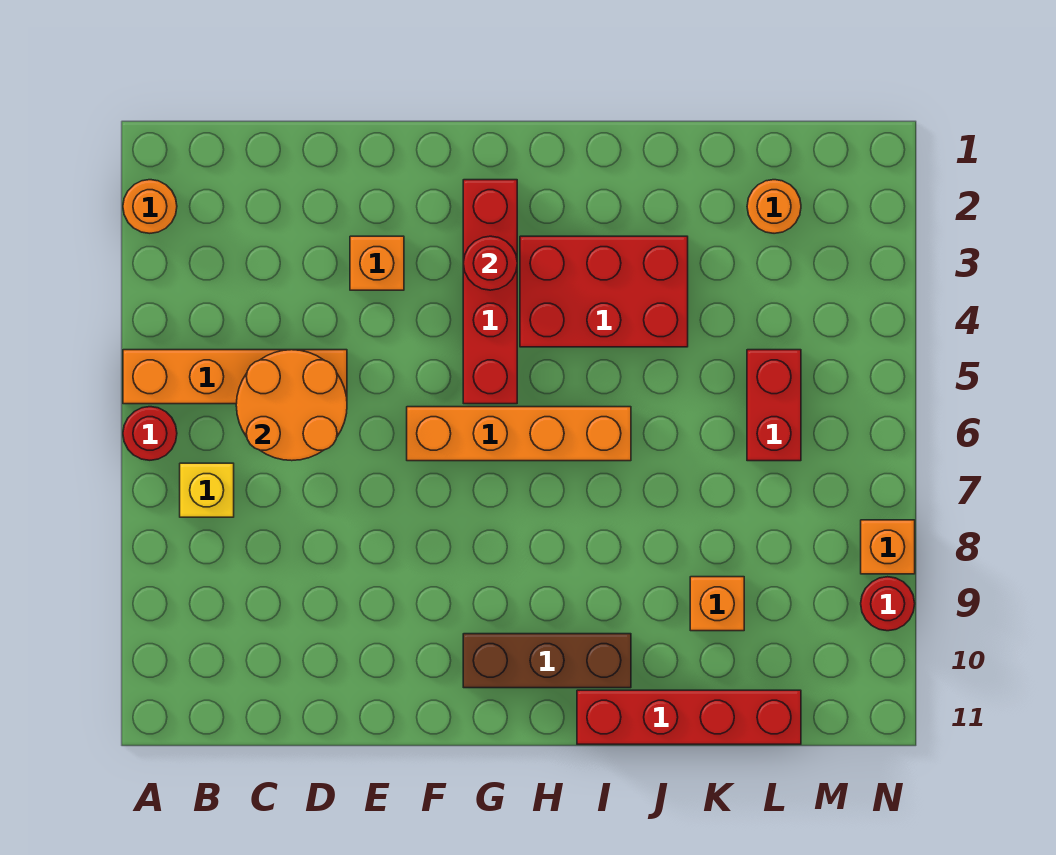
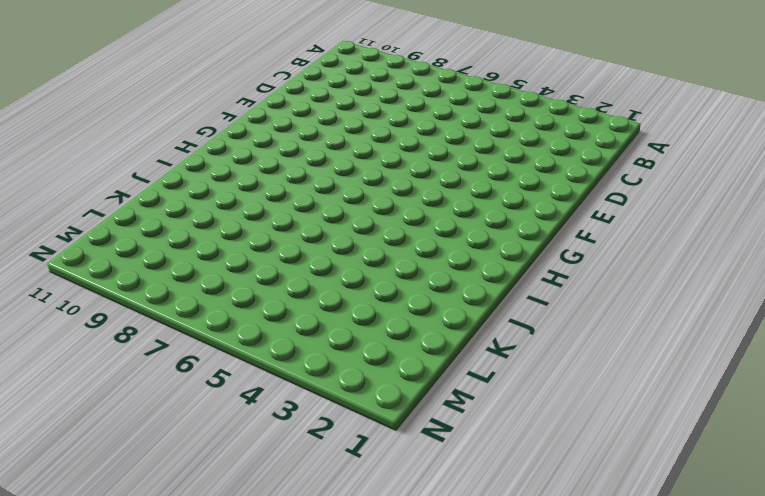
none -> orange 1x1 round brick [123,180,177,233]
none -> orange 1x4 brick [123,350,347,404]
none -> red 1x1 round brick [123,407,177,460]

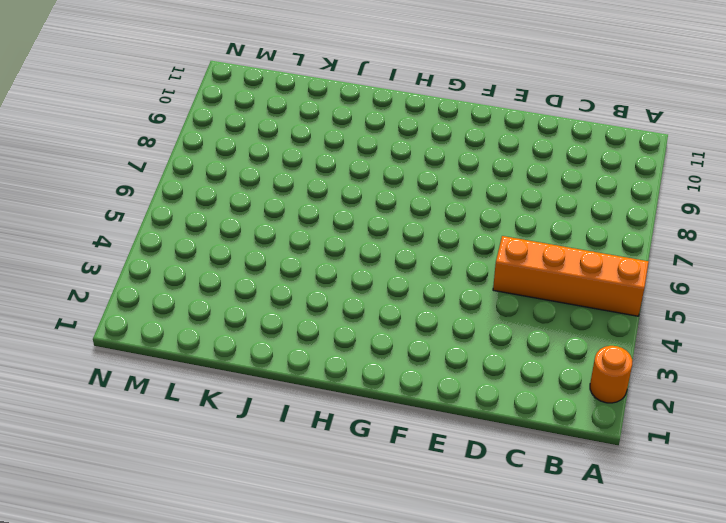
none -> red 1x1 round brick [123,407,177,460]
none -> yellow 1x1 brick [180,463,234,517]
none -> orange 1x1 brick [350,236,404,290]

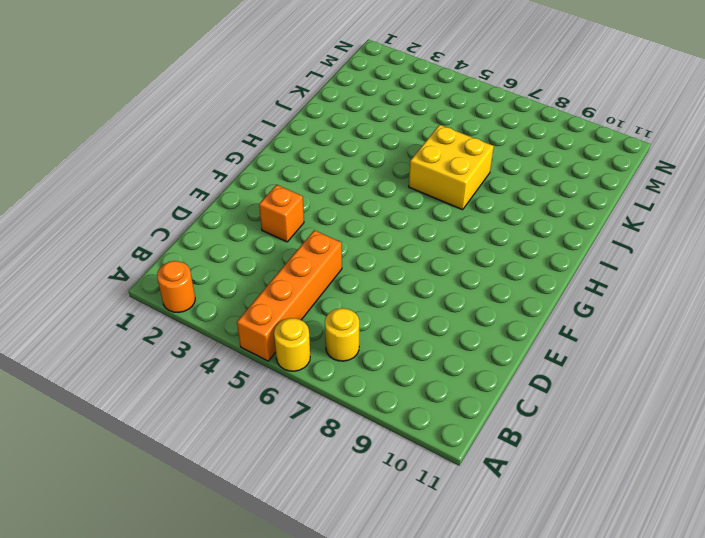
yellow 1x1 round brick [274,318,310,371] -> red 1x1 round brick [123,407,177,460]
yellow 1x1 round brick [325,308,359,361] -> yellow 1x1 brick [180,463,234,517]
yellow 2x2 brick [409,125,494,210] -> orange 1x4 brick [407,407,631,461]
none -> red 1x4 brick [463,180,517,404]
none -> brown 1x3 brick [463,634,631,688]
none -> red 2x3 brick [520,236,688,347]

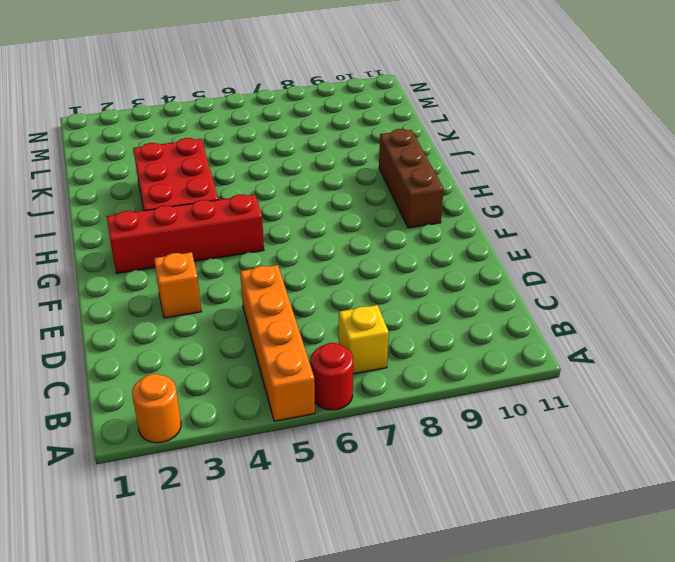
none -> orange 1x4 brick [407,407,631,461]
none -> red 1x4 brick [577,690,801,744]
none -> orange 1x1 brick [690,577,744,631]

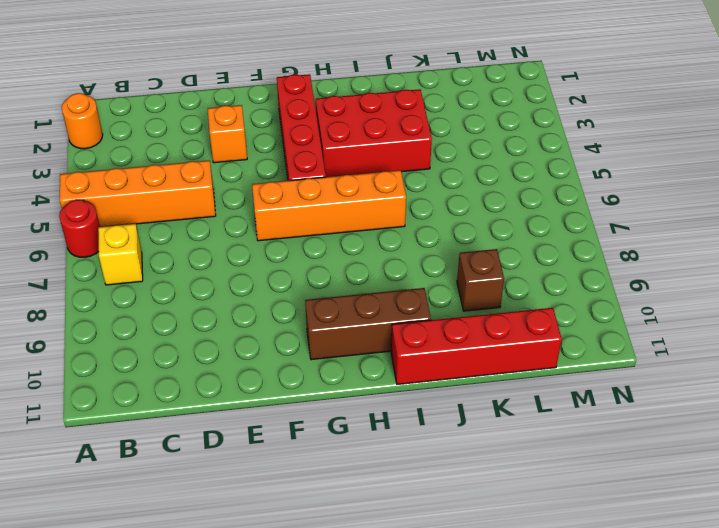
brown 1x1 brick [457,249,504,311] -> orange 1x1 brick [690,577,744,631]
none -> orange 1x1 round brick [747,180,801,233]
none -> red 1x2 brick [747,350,801,461]
none -> orange 1x1 brick [861,520,915,574]

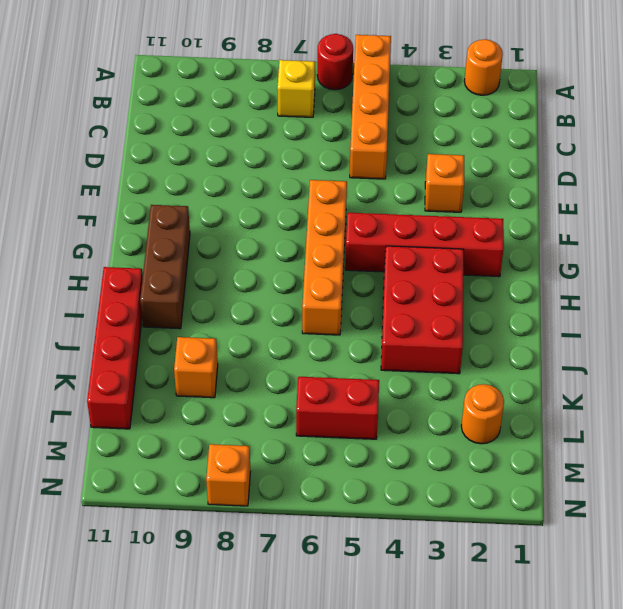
none -> red 1x1 round brick [861,577,915,631]
none -> orange 2x2 round brick [236,350,347,461]
none -> red 1x1 round brick [463,236,517,290]

